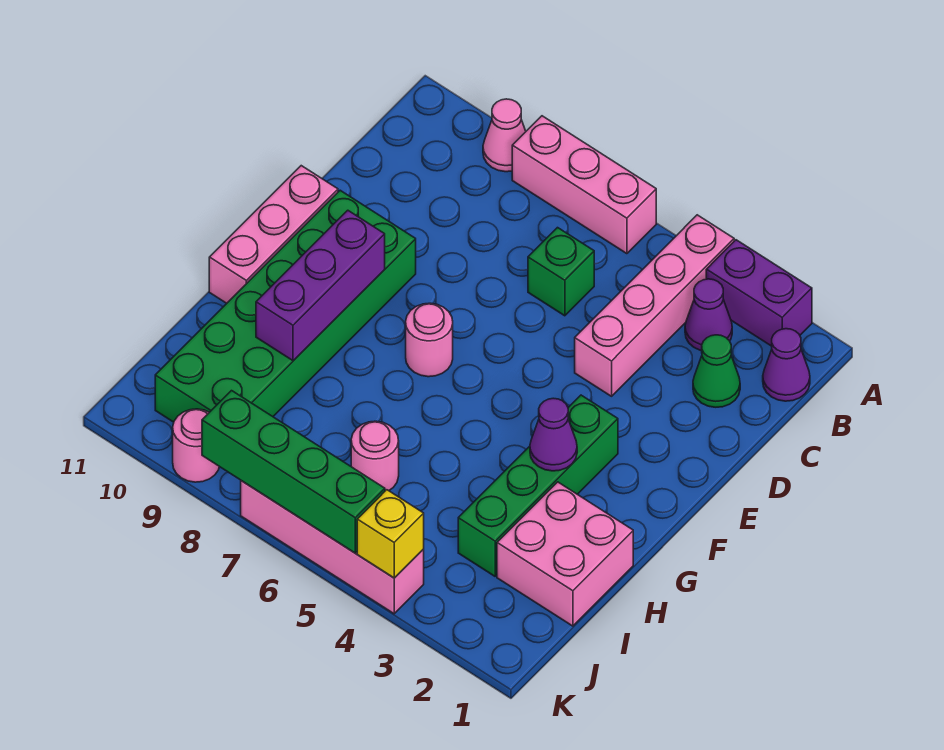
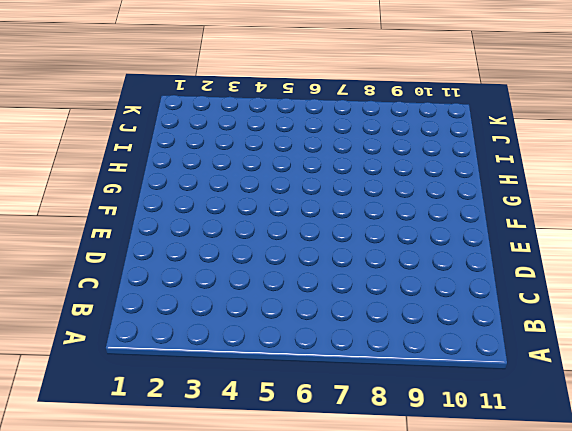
none -> purple 1x2 brick [706,240,812,346]
none -> pink 1x4 brick [575,215,734,396]
none -> pink 1x3 brick [512,116,656,254]

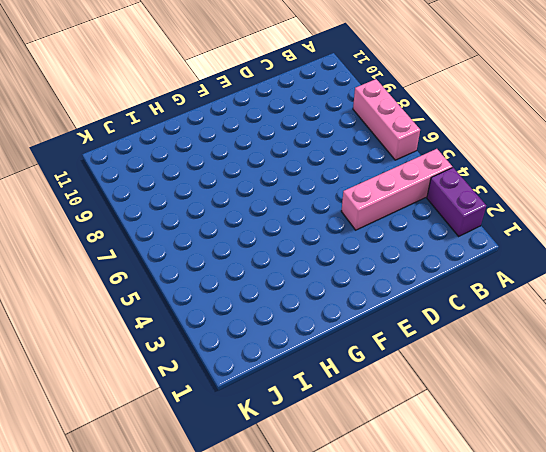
none -> pink 1x1 cone [483,99,526,172]
none -> purple 1x1 cone [763,329,810,401]
none -> purple 1x1 cone [685,279,732,351]

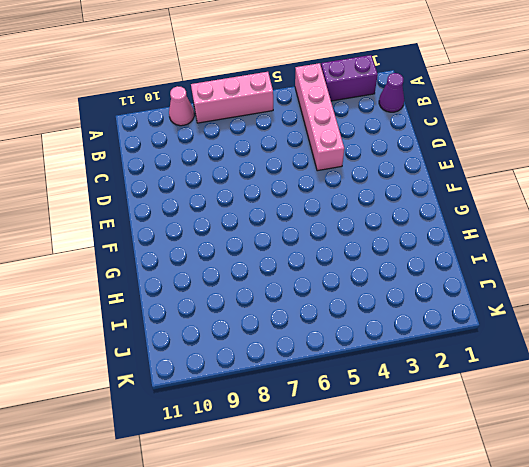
none -> purple 1x1 cone [685,279,732,351]
none -> green 1x1 cone [693,335,740,407]
none -> green 1x1 brick [528,228,594,316]

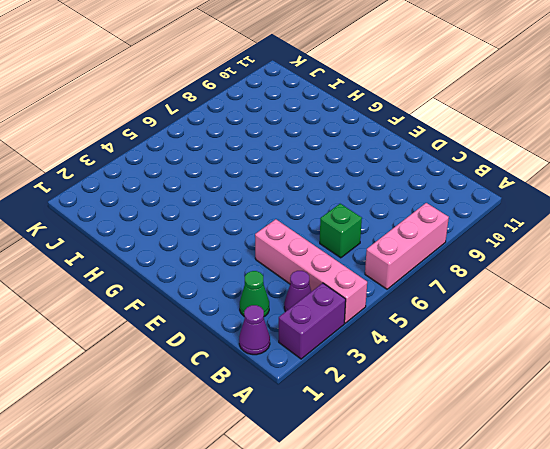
none -> pink 1x1 cone [483,99,526,172]
none -> green 2x6 brick [155,190,416,422]
none -> pink 1x3 brick [209,166,338,303]

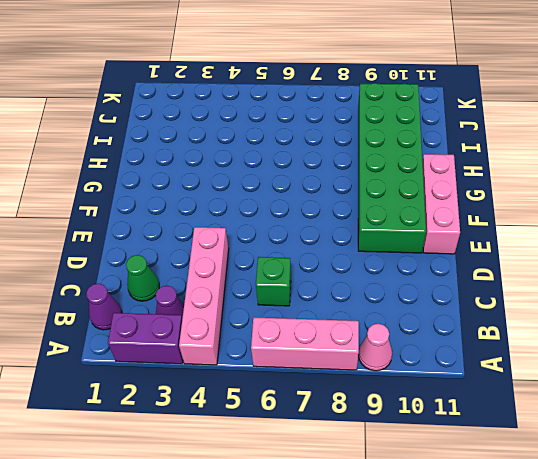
none -> green 1x4 brick [458,395,618,576]
none -> pink 1x1 round brick [406,303,453,377]
none -> pink 2x2 brick [497,482,633,626]

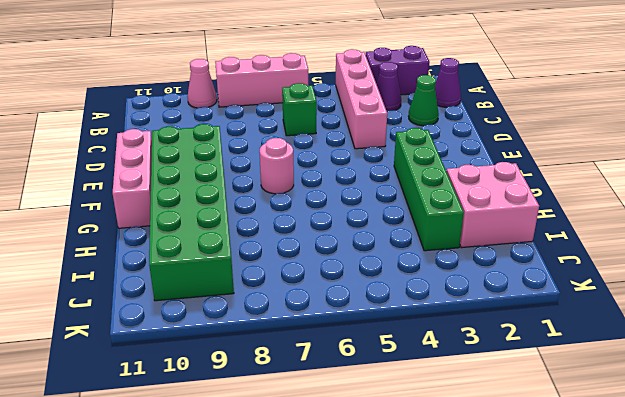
none -> pink 1x1 round brick [351,421,399,491]
none -> pink 1x4 brick [241,481,424,614]
none -> pink 1x1 round brick [173,409,219,482]

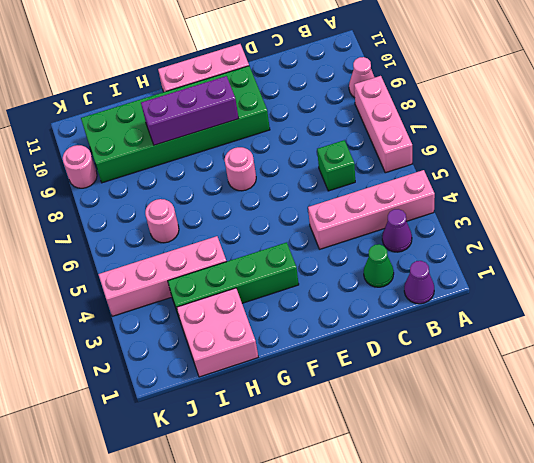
pink 1x4 brick [98,236,227,316] -> pink 1x4 brick turned to [241,481,424,614]
none -> purple 1x2 brick [706,240,812,346]
none -> purple 1x1 cone [530,398,577,471]
none -> yellow 1x1 brick [357,490,424,578]

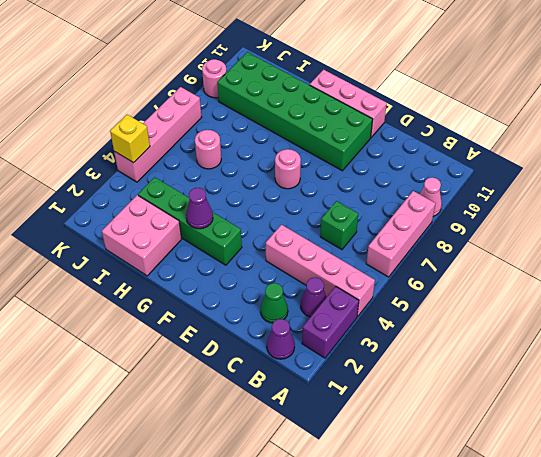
none -> purple 1x3 brick [256,210,385,361]
none -> green 1x4 brick [202,391,385,553]

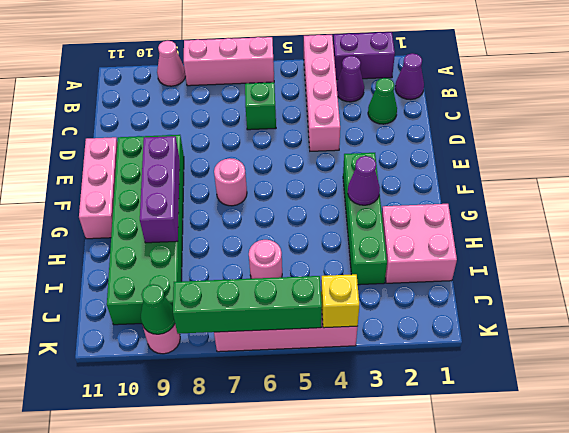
green 1x1 cone [141,284,175,334] -> none

